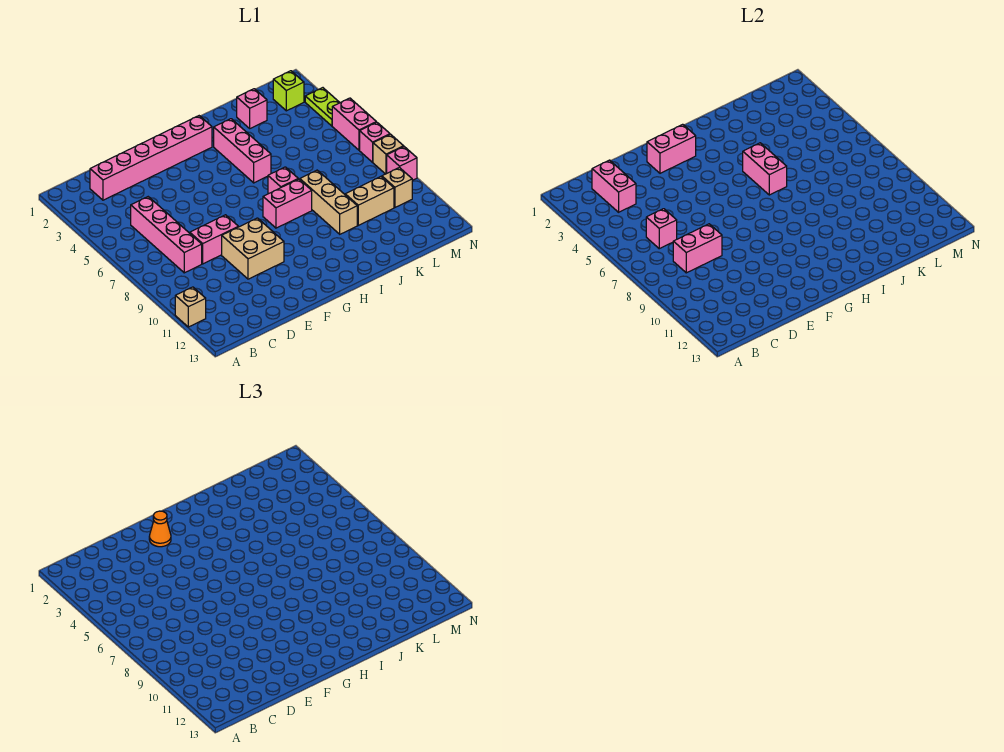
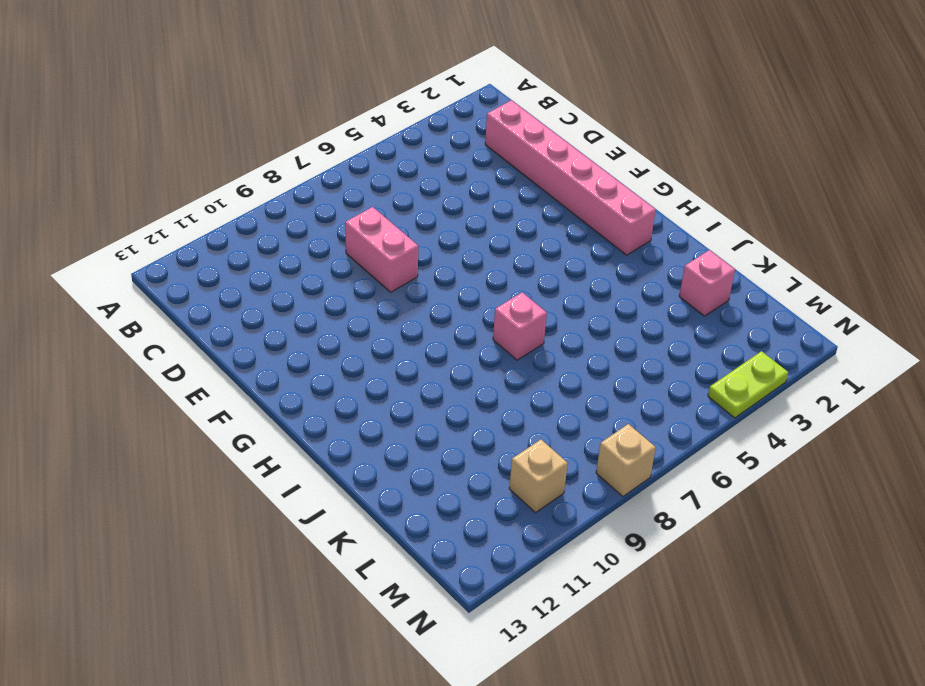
none -> tan 1x1 brick [175,287,206,327]
none -> pink 1x4 brick [131,197,202,273]
none -> tan 2x2 brick [222,218,284,279]

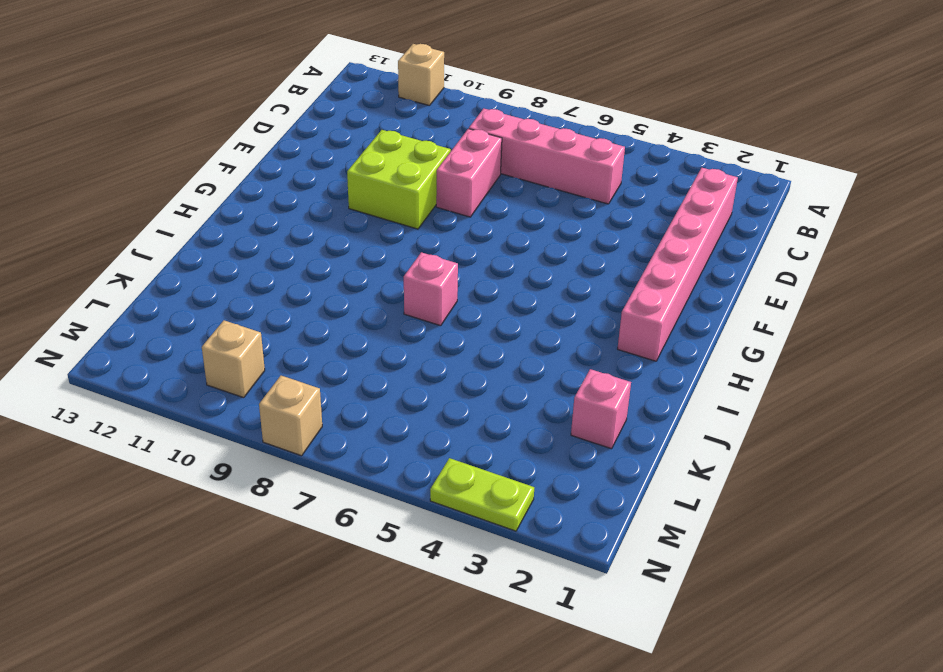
lime 2x2 brick [347,130,451,229] -> tan 2x2 brick [222,218,284,279]
none -> pink 1x2 brick [263,179,312,228]
none -> pink 1x3 brick [214,119,271,183]
none -> tan 1x3 brick [300,170,357,234]

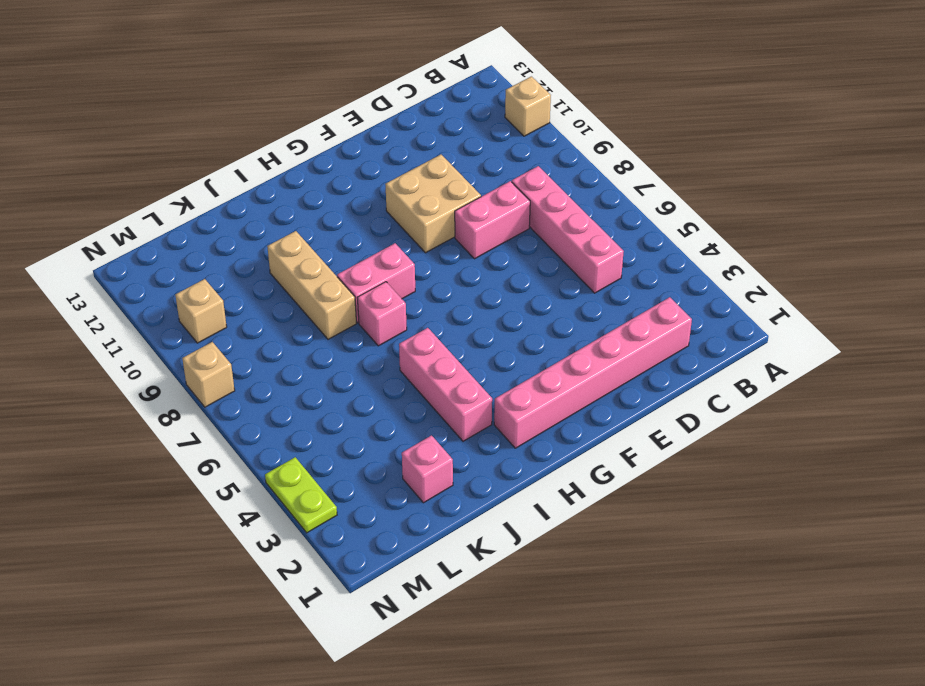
none -> tan 1x2 brick [345,177,394,225]
none -> lime 1x1 brick [273,71,304,111]
none -> pink 1x2 brick [332,98,376,150]

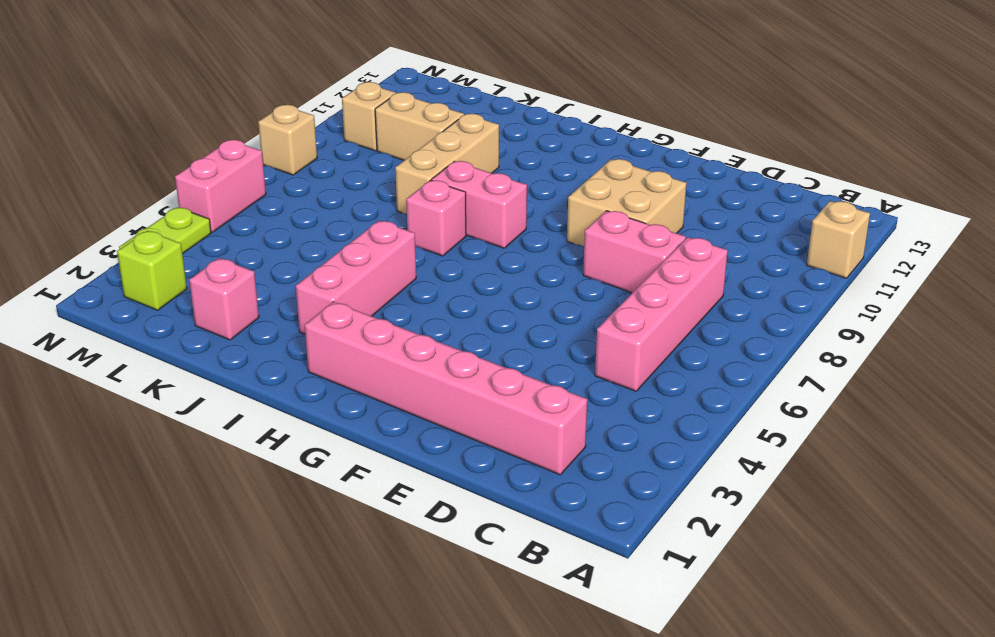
none -> pink 1x1 brick [360,122,390,162]
none -> pink 1x1 brick [387,147,417,180]
none -> pink 1x2 brick [592,160,636,212]

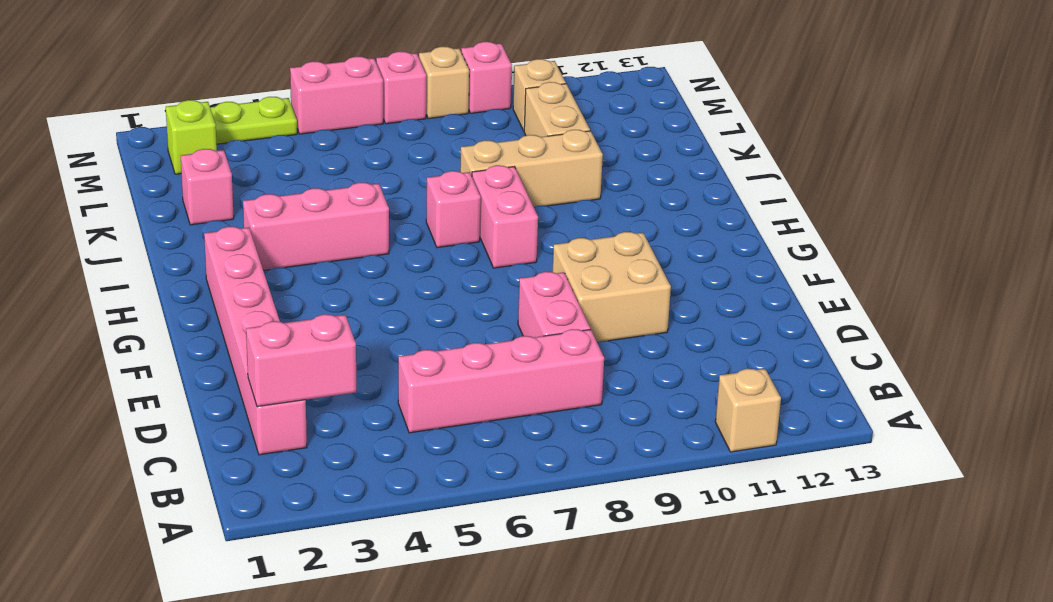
none -> pink 1x1 brick [646,209,677,249]
none -> pink 1x2 brick [673,224,722,273]
none -> pink 1x2 brick [647,124,696,173]

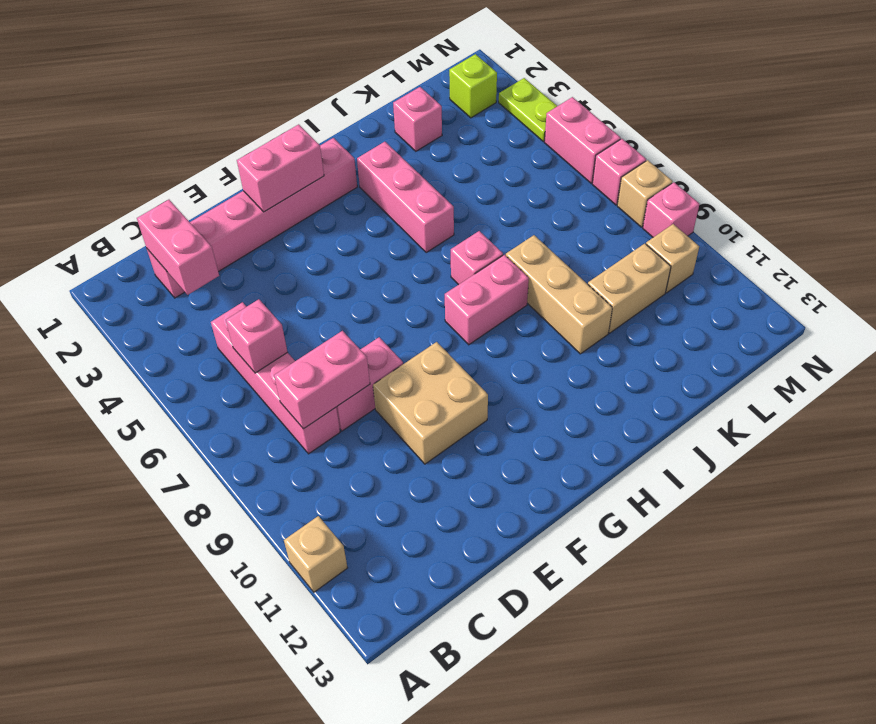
none -> pink 1x2 brick [743,143,787,195]
none -> orange 1x1 cone [149,511,171,547]

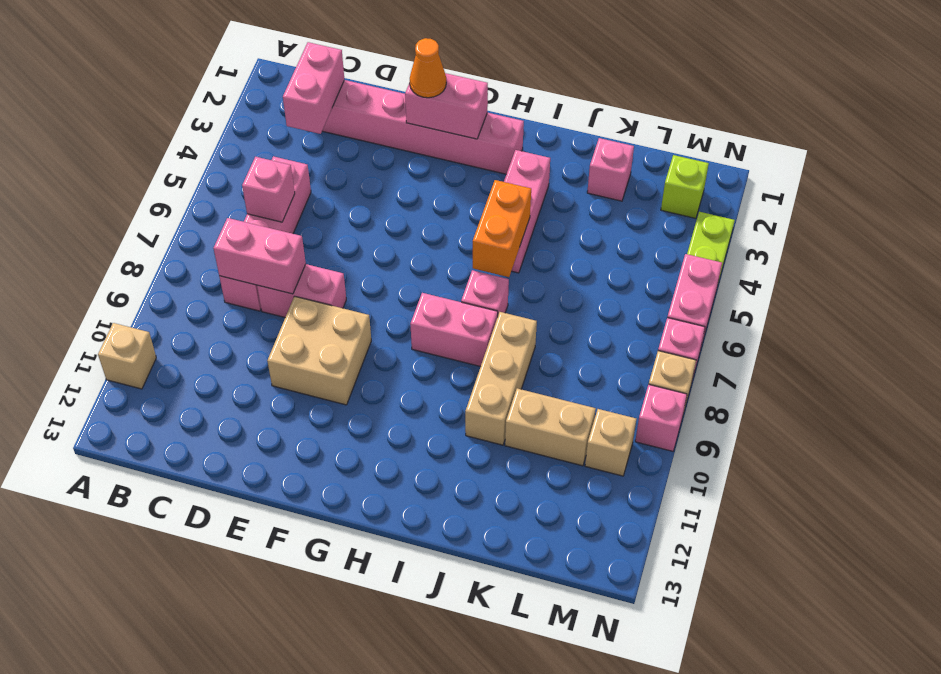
orange 1x2 brick [473,180,531,277] -> pink 1x2 brick [743,143,787,195]

